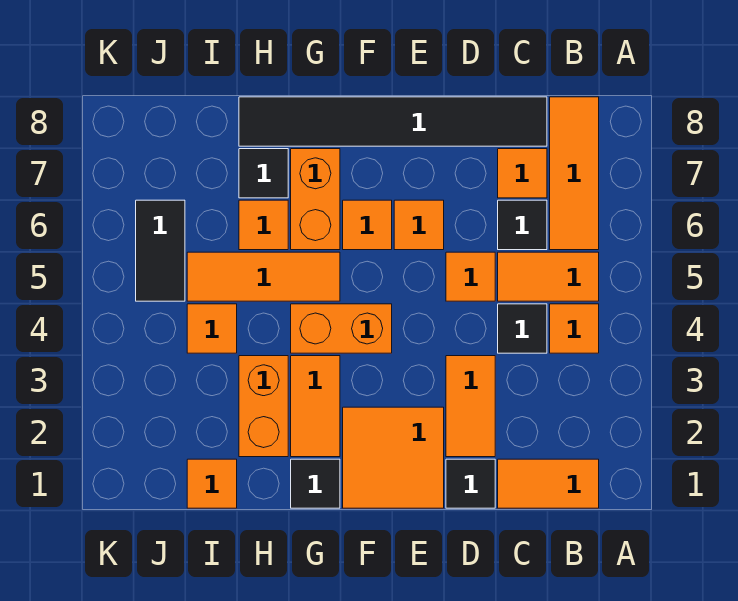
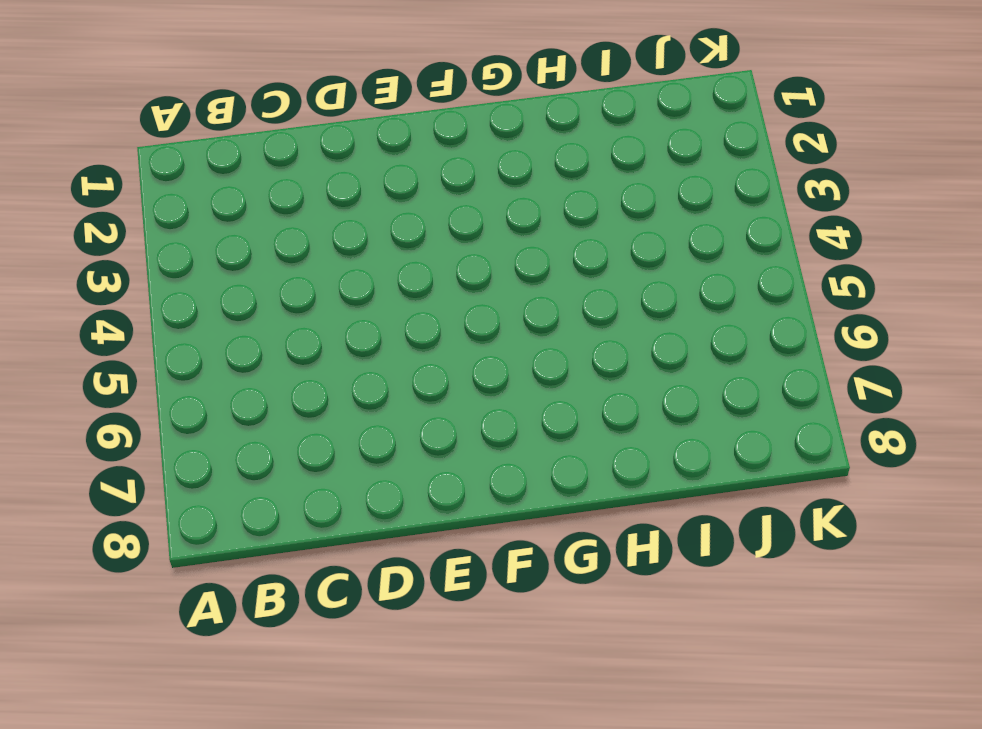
none -> orange 1x2 tile [498,459,599,508]
none -> orange 1x1 tile [550,304,599,353]
none -> orange 1x2 tile [498,252,599,301]

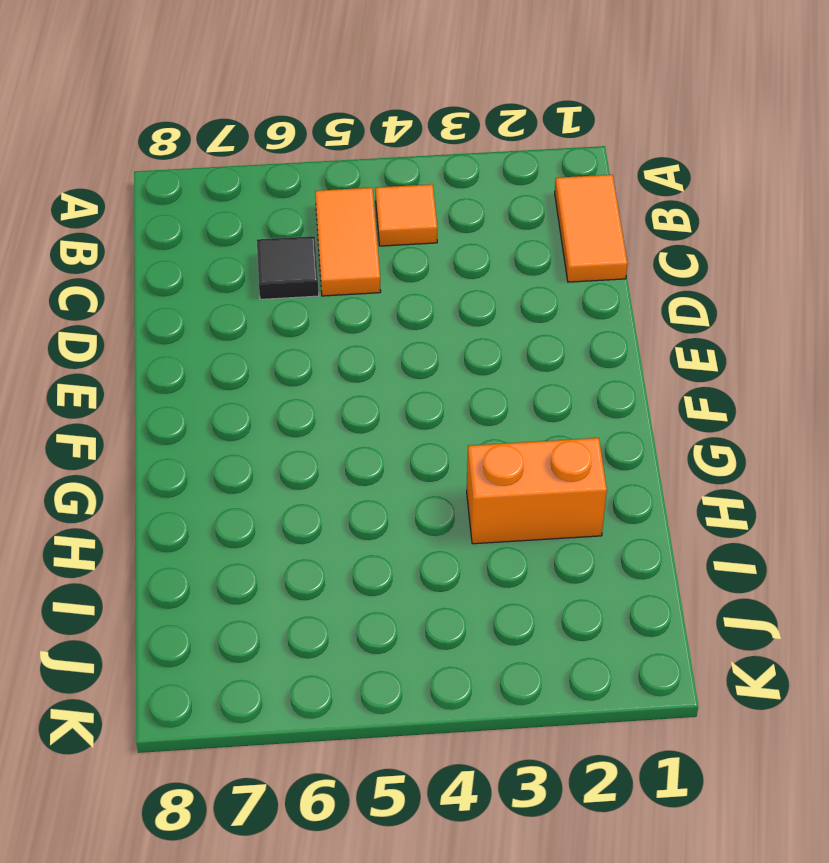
none -> orange 1x3 tile [550,97,599,250]
none -> black 1x1 tile [498,304,547,353]
none -> orange 1x1 tile [498,149,547,198]

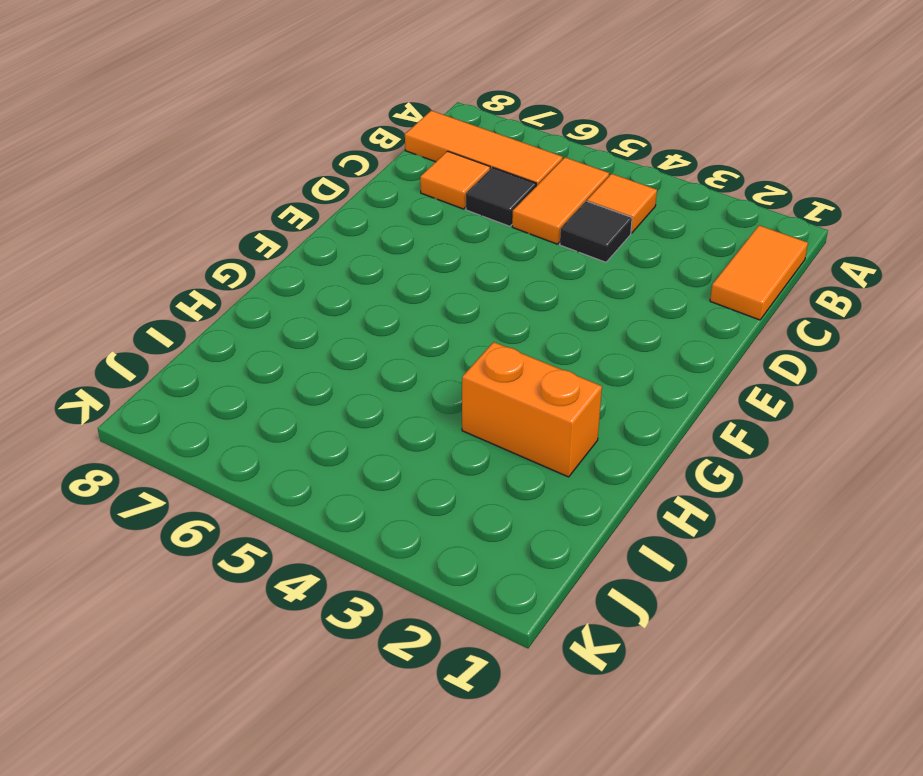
none -> black 1x6 tile [239,97,547,146]
none -> black 1x1 tile [446,459,495,508]
none -> orange 1x2 tile [446,356,495,457]

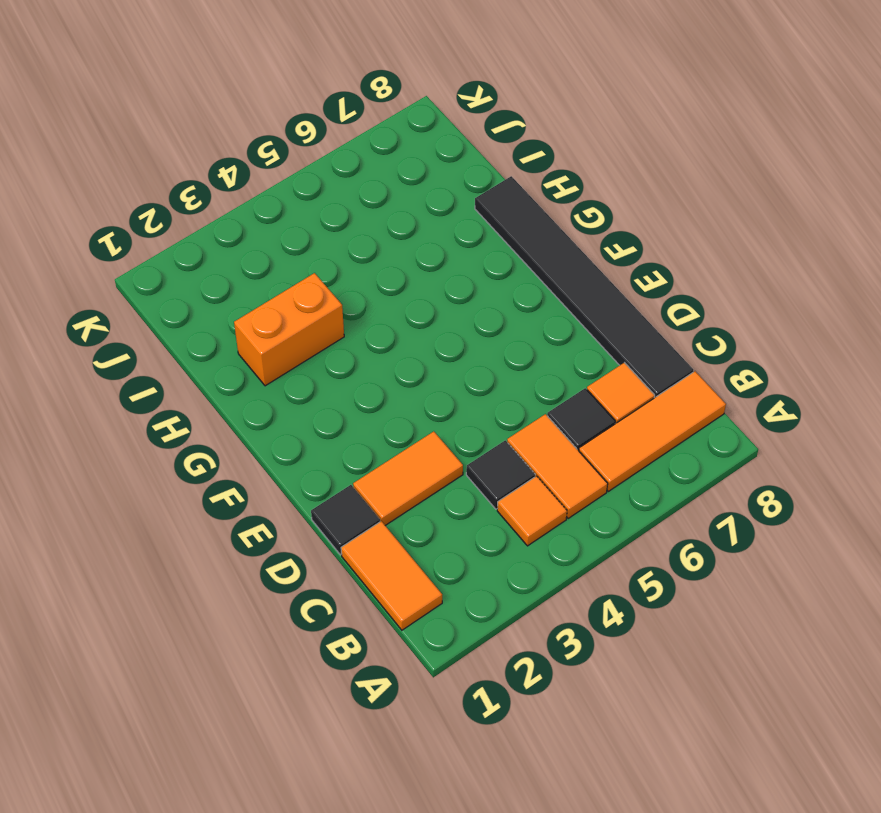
none -> orange 1x1 tile [446,252,495,301]
none -> orange 2x2 tile [343,407,444,508]
none -> orange 1x1 tile [394,200,444,250]

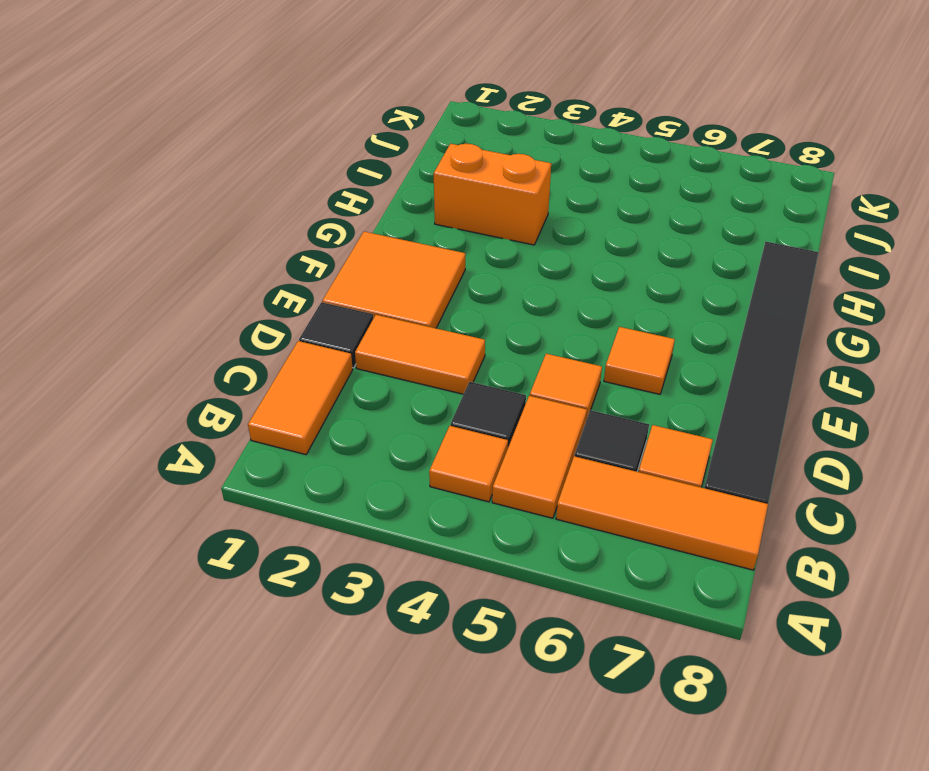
none -> orange 1x2 brick [291,304,392,353]
none -> orange 1x1 tile [343,200,392,250]
none -> black 1x1 tile [291,459,340,508]

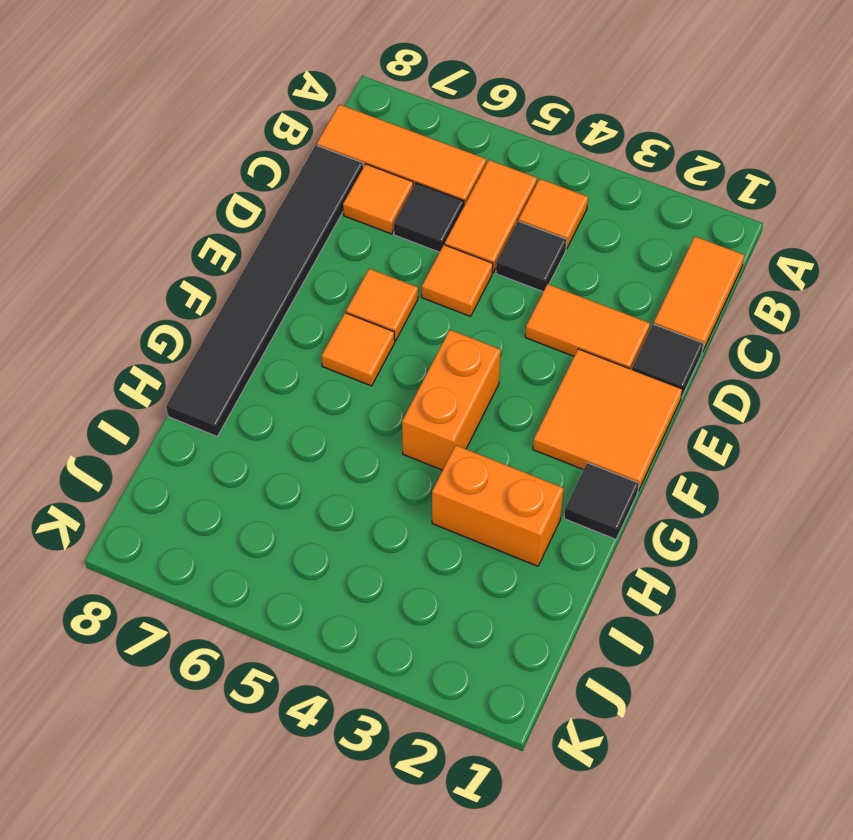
none -> orange 1x2 tile [291,356,340,457]
none -> orange 1x3 tile [187,252,340,301]
none -> orange 1x2 brick [291,149,340,250]

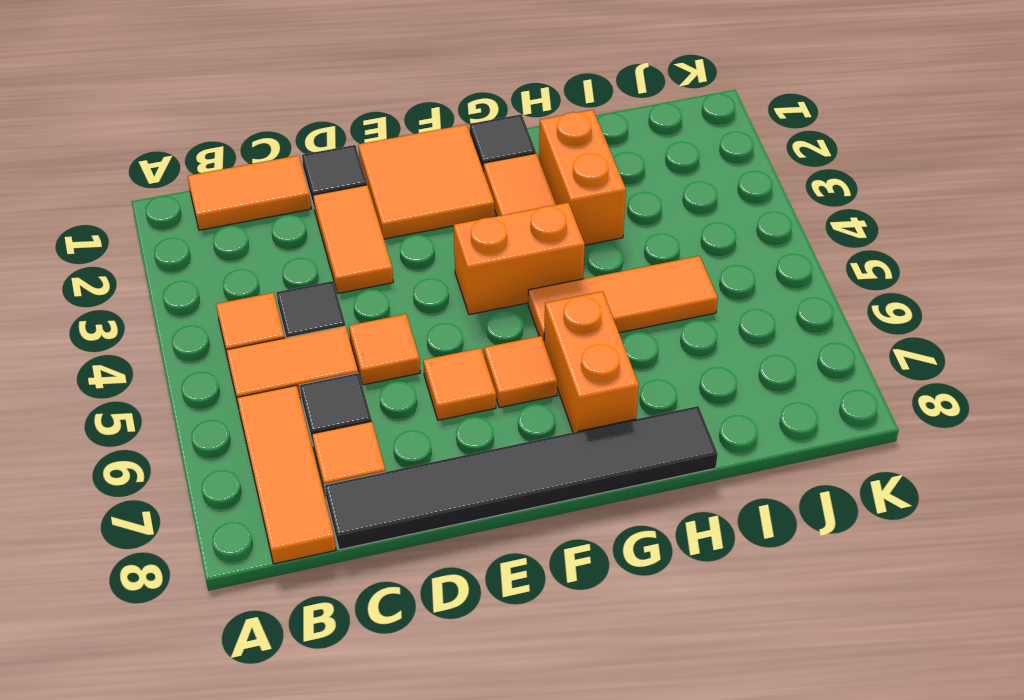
none -> orange 1x1 tile [239,200,288,250]
none -> black 1x1 tile [239,149,288,198]
none -> orange 1x1 tile [187,459,237,508]

